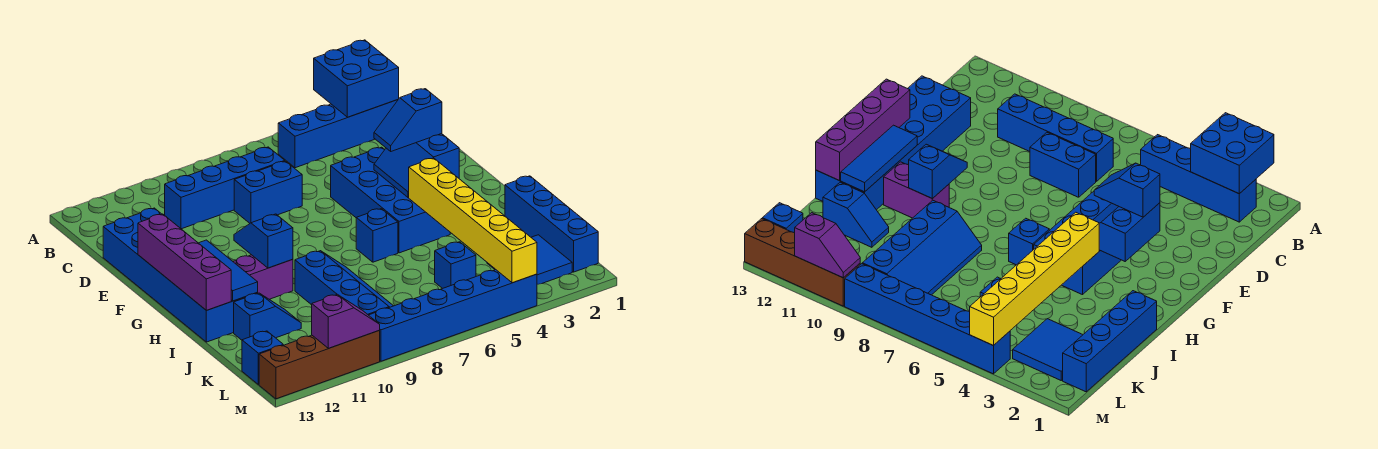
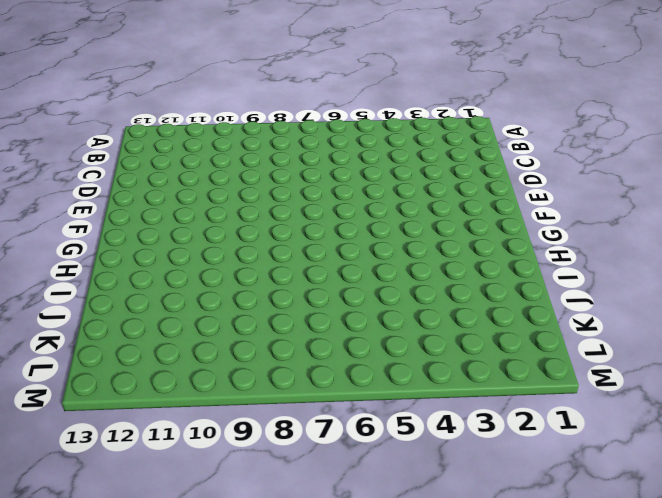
none -> blue 1x4 brick [278,100,398,168]
none -> blue 1x4 brick [165,147,285,229]
none -> blue 1x2 brick [234,161,302,223]

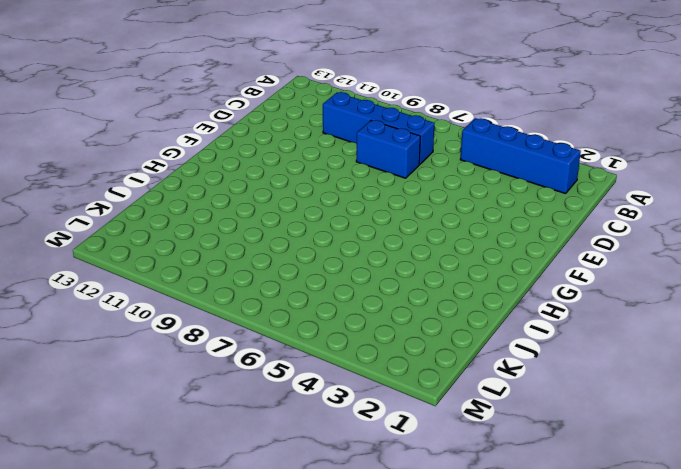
none -> blue 2x6 brick [103,208,258,342]
none -> blue 2x4 brick [331,147,450,253]
none -> blue 1x1 brick [356,209,398,262]

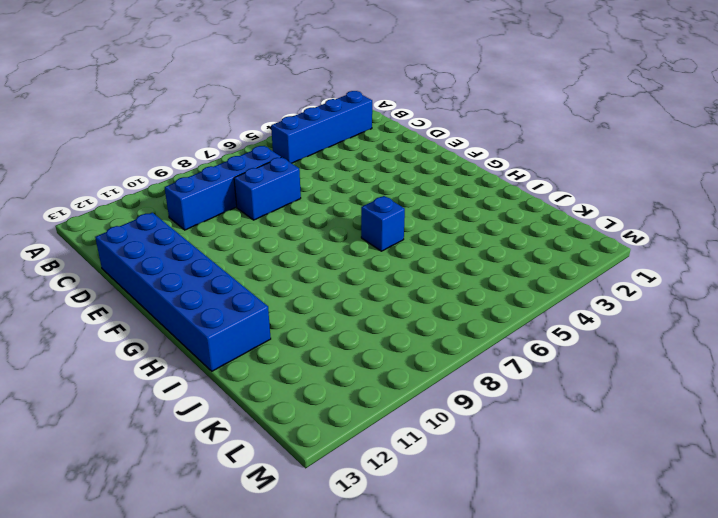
none -> blue 2x4 brick [331,147,450,253]
none -> purple 1x2 brick [233,255,293,299]
none -> blue 1x4 brick [505,176,598,272]

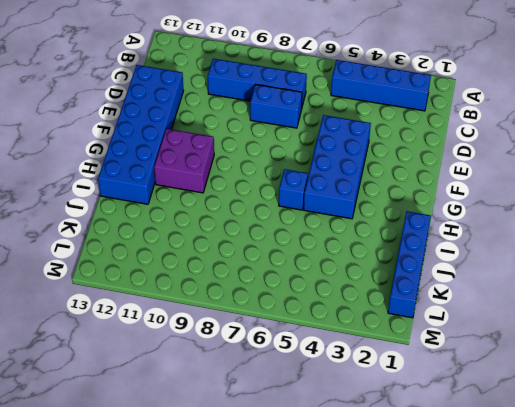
purple 2x2 brick [154,129,214,193] -> purple 1x2 brick [233,255,293,299]
none -> blue 2x4 slope [295,251,393,315]
none -> blue 1x2 slope [234,293,301,340]
none -> blue 2x2 tile [487,235,572,284]

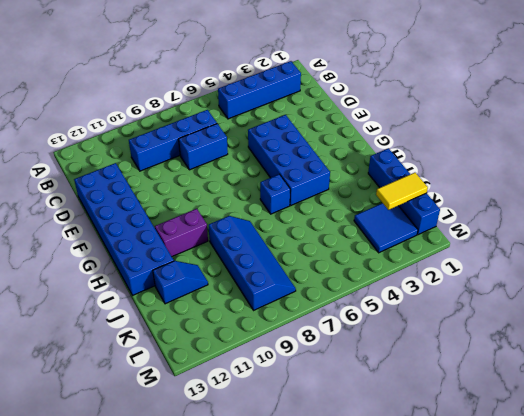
yellow 1x2 tile [376,173,428,210] -> none
none -> blue 1x1 brick [435,242,476,289]
none -> blue 1x1 brick [242,331,283,385]
none -> blue 1x6 brick [369,270,537,361]

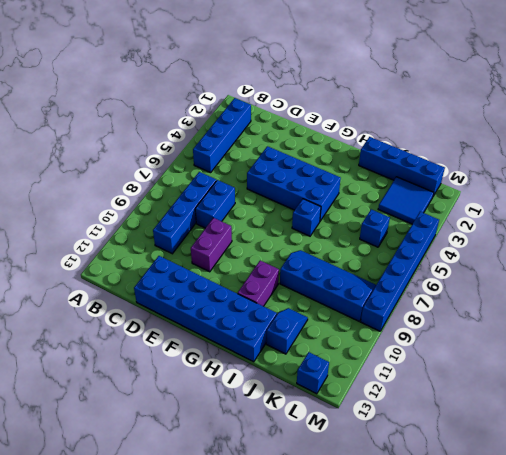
purple 1x2 brick [191,218,232,272] -> none
none -> brown 1x4 brick [259,331,380,399]
none -> blue 2x2 brick [314,40,399,117]
none -> blue 2x2 slope [374,134,459,198]

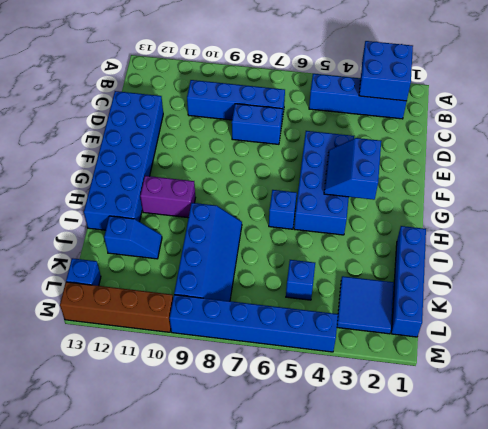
none -> purple 1x4 brick [138,214,231,310]
none -> blue 1x2 slope [234,214,293,268]
none -> blue 1x3 tile [199,240,258,301]

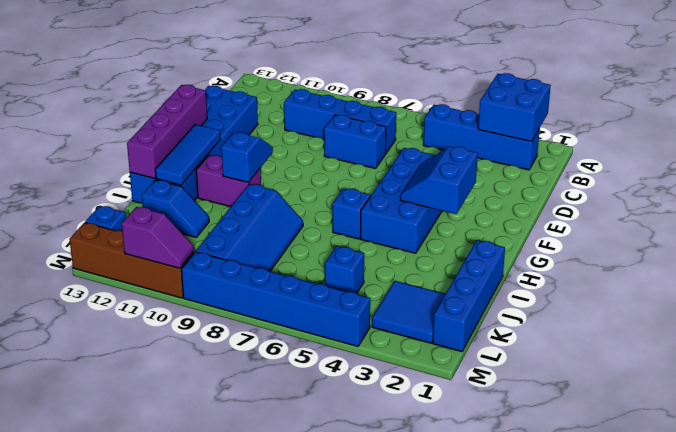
none -> yellow 1x6 brick [409,158,537,283]
none -> blue 1x2 slope [374,89,442,151]

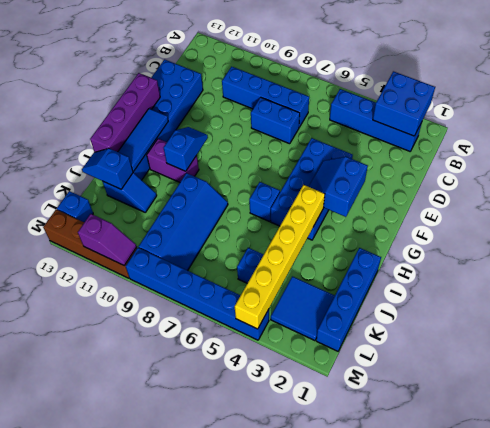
blue 1x2 slope [82,148,133,189] -> blue 1x2 slope moved to [374,89,442,151]

